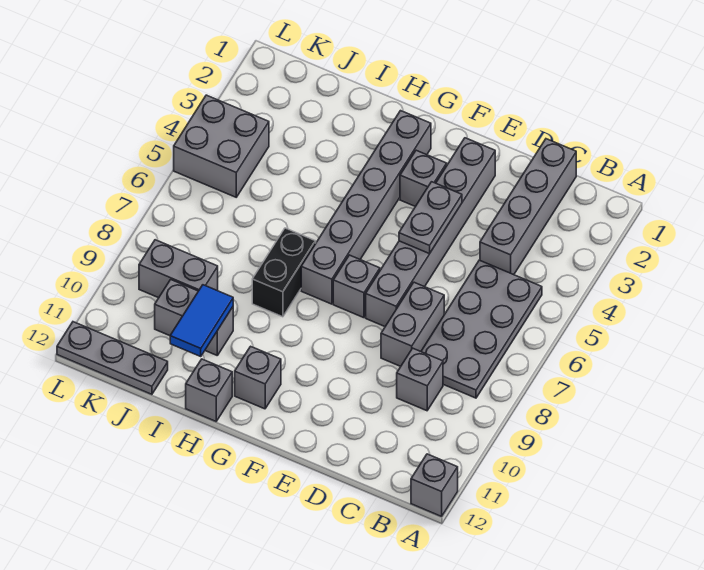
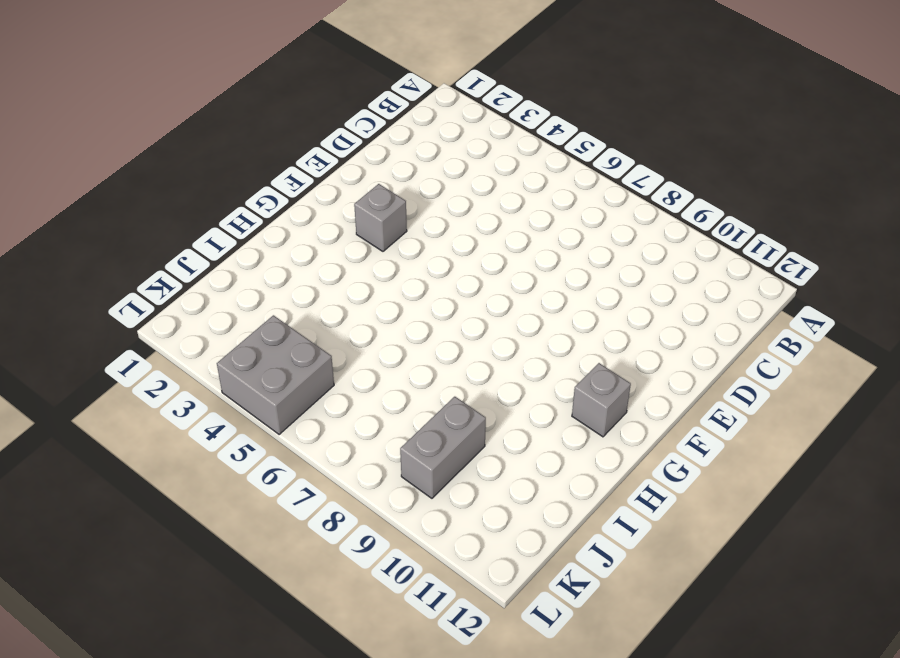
none -> grey 1x1 brick [411,454,458,516]
none -> grey 2x4 plate [421,260,542,398]
none -> grey 1x4 brick [480,139,576,275]

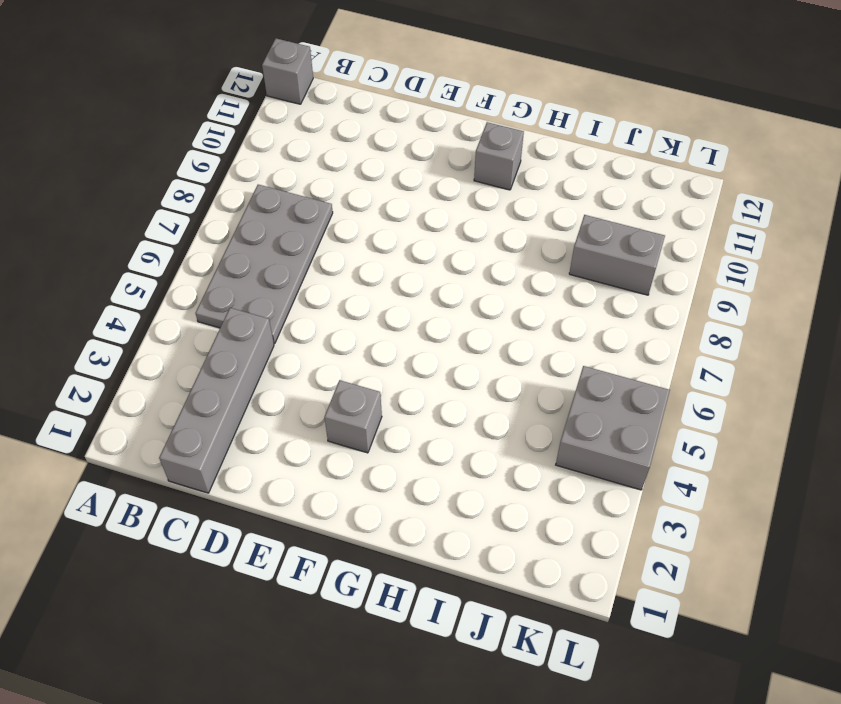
none -> grey 1x1 brick [397,348,443,411]
none -> grey 1x2 brick [381,282,444,366]
none -> grey 1x6 brick [366,138,495,326]

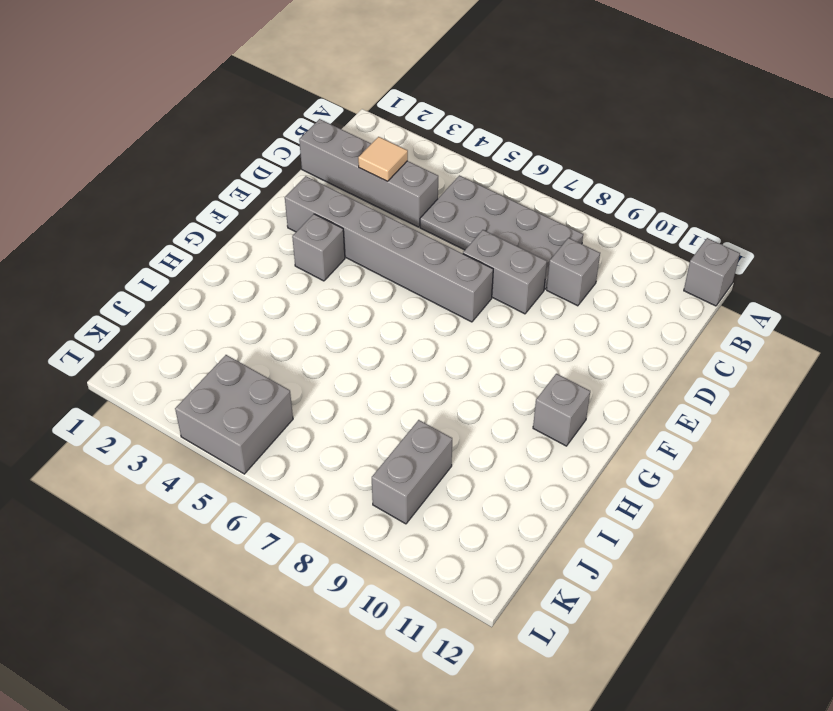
tan 1x1 tile [358,137,408,181] -> none
none -> grey 1x1 brick [333,255,380,318]
none -> grey 1x6 brick [301,111,431,304]
none -> black 1x2 brick [252,228,316,317]

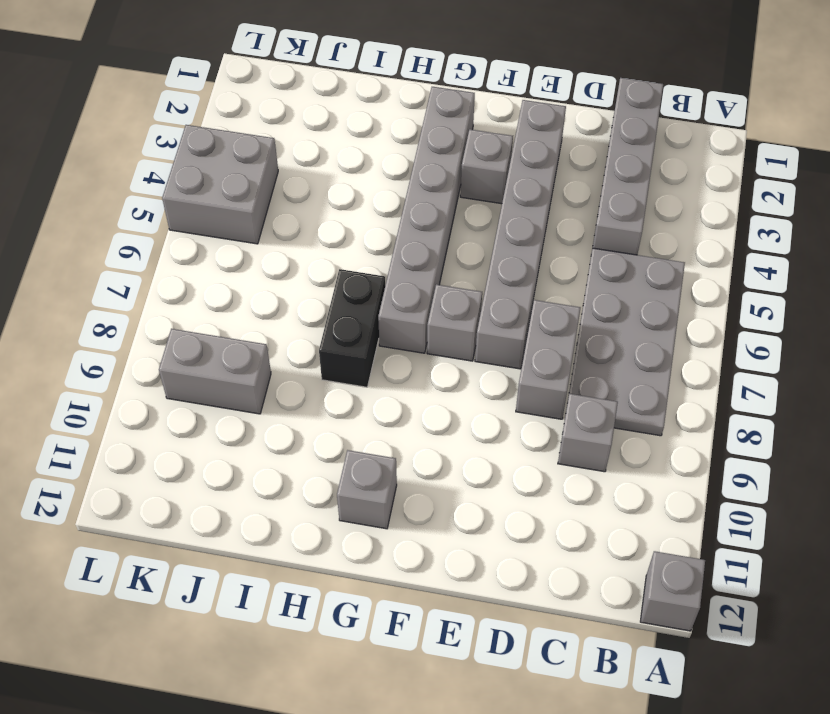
none -> grey 1x1 brick [186,359,232,421]
none -> grey 1x2 brick [155,280,233,355]
none -> grey 1x3 plate [57,322,168,394]

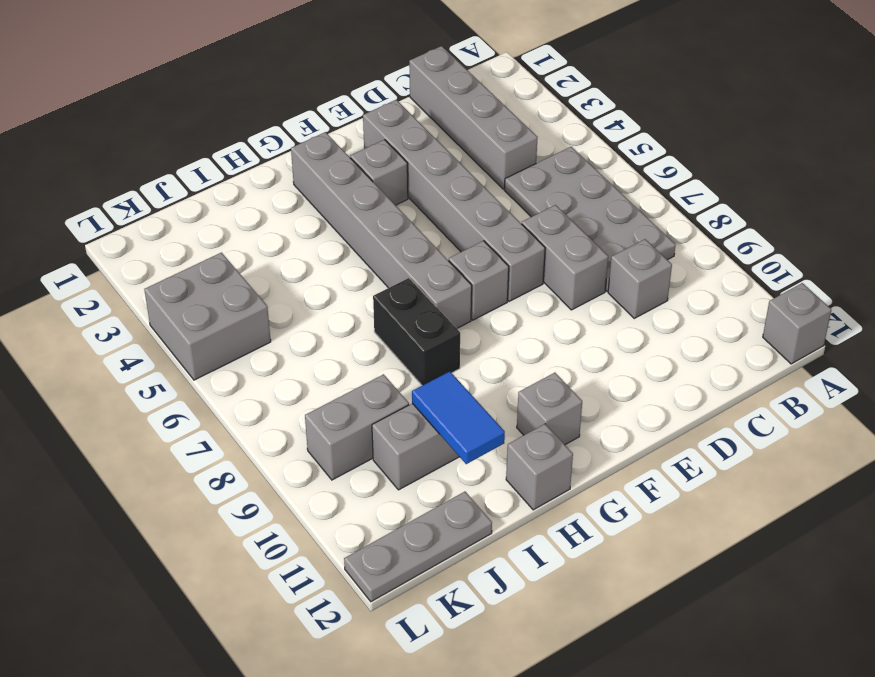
none -> grey 1x2 plate [399,182,462,254]

